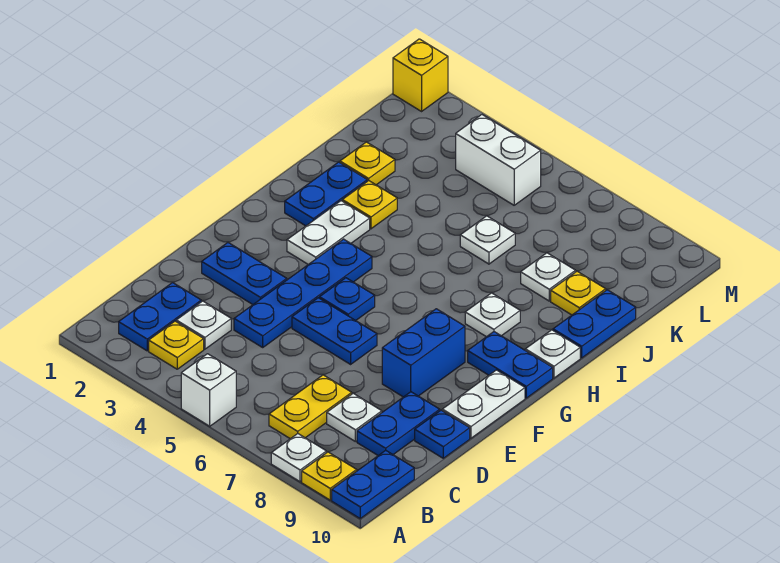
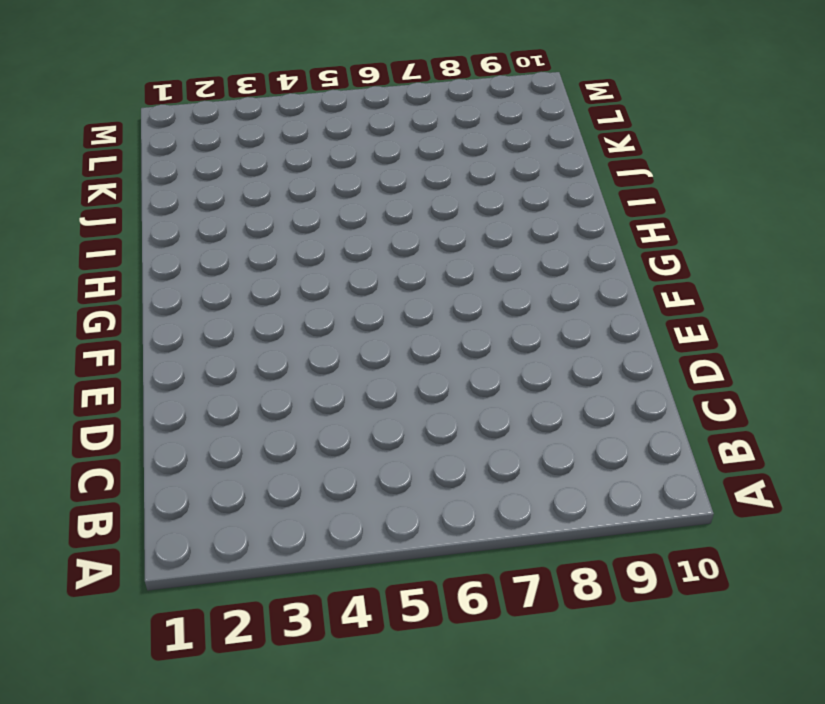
none -> white 1x1 brick [181,354,236,426]
none -> white 1x1 plate [271,434,326,482]
none -> yellow 1x1 plate [302,452,357,500]
none -> blue 1x2 plate [332,450,414,518]

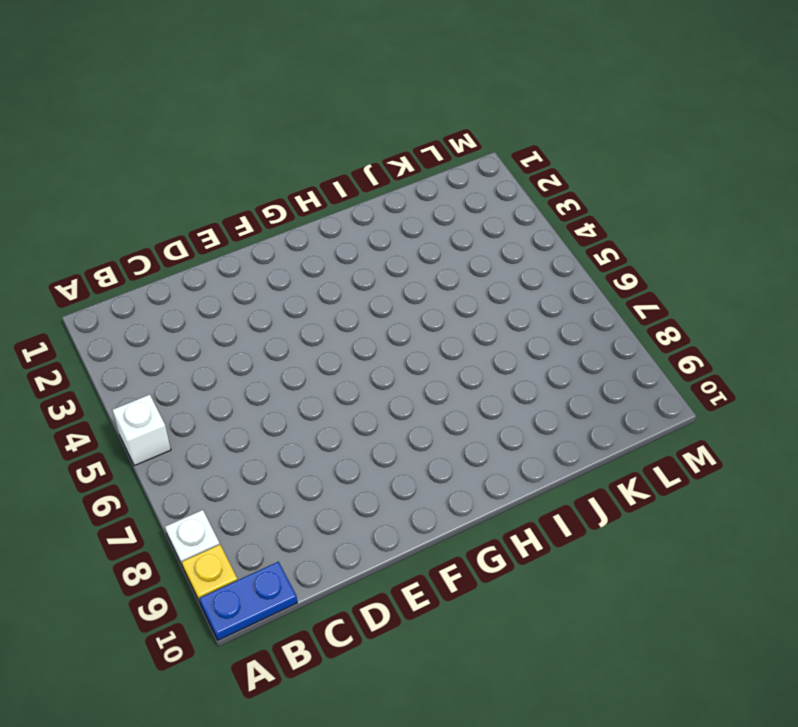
none -> blue 1x2 plate [119,283,201,351]
none -> yellow 1x1 plate [149,321,204,369]
none -> yellow 1x2 plate [269,375,352,439]
none -> white 1x1 plate [176,301,231,349]

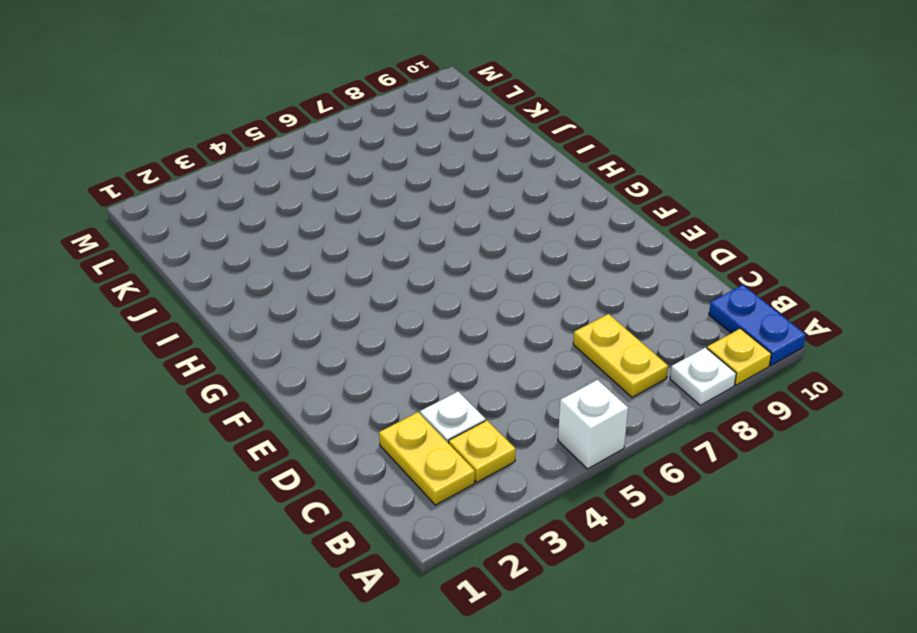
yellow 1x2 plate [379,412,475,505] -> blue 1x2 plate [119,283,201,351]
none -> white 1x1 plate [327,393,382,441]
none -> blue 1x2 plate [357,392,440,455]
none -> blue 1x4 plate [234,239,372,347]
none -> blue 1x1 plate [415,410,470,458]

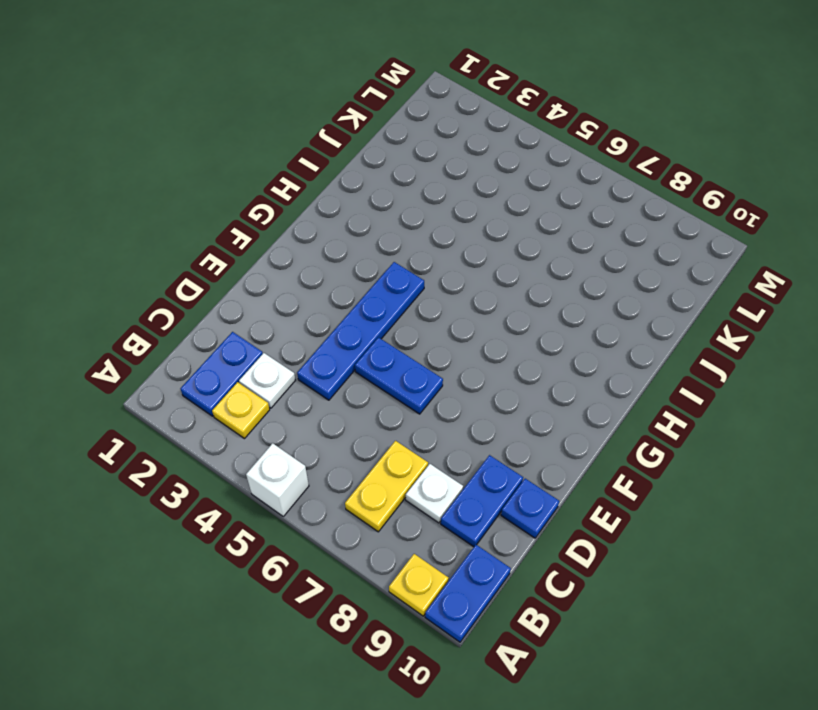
none -> white 1x1 plate [271,434,326,482]
none -> blue 1x2 plate [202,243,287,304]
none -> blue 1x2 brick [382,309,465,397]
none -> white 1x2 plate [442,370,525,438]

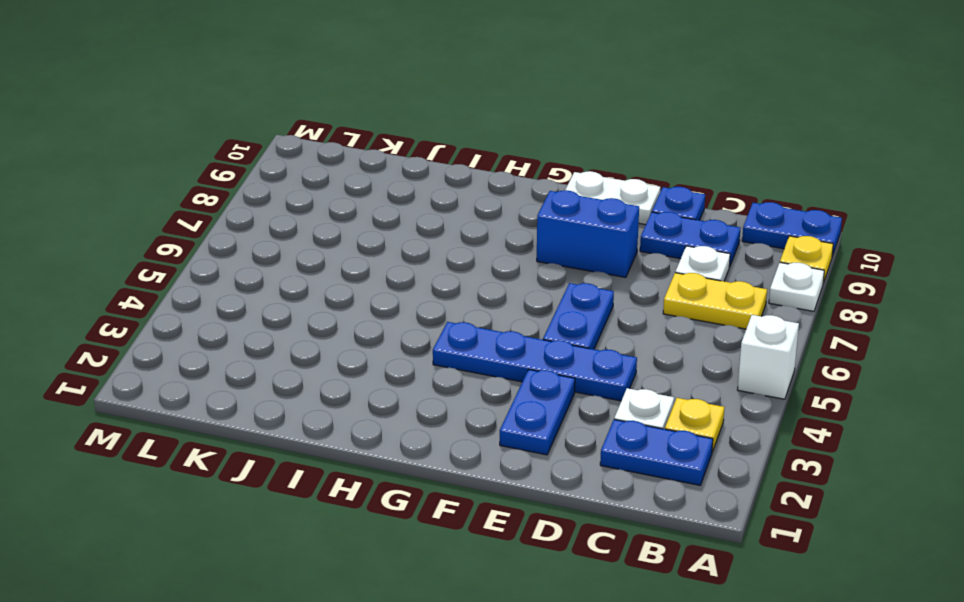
none -> blue 1x1 plate [320,278,375,321]
none -> white 1x2 plate [287,201,370,264]
none -> blue 1x2 plate [468,332,553,398]
none -> blue 1x2 plate [285,162,367,226]

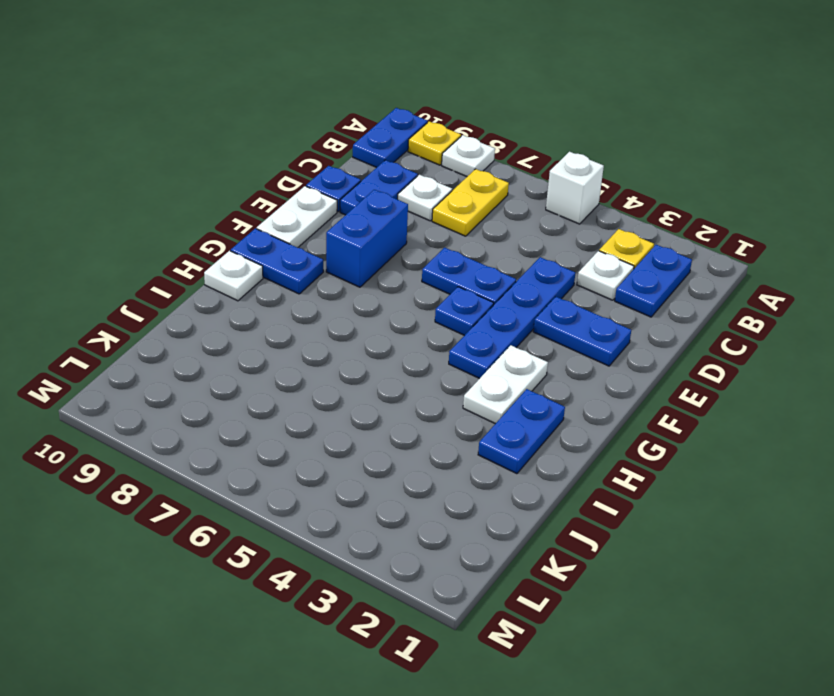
none -> white 1x1 plate [465,293,520,337]
none -> yellow 1x1 plate [342,181,397,229]
none -> blue 1x2 plate [553,290,636,358]
none -> yellow 1x1 plate [340,142,395,185]

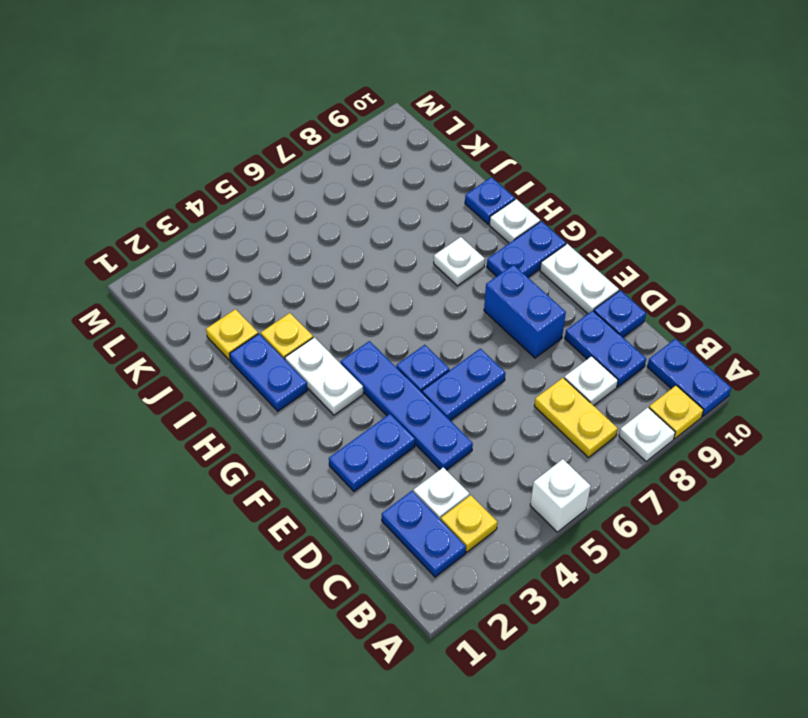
blue 1x1 plate [465,177,515,224] -> blue 1x2 plate [553,290,636,358]
none -> white 1x1 plate [460,216,515,264]
none -> white 1x1 plate [521,253,576,301]
none -> yellow 1x1 plate [551,271,606,315]
none -> white 1x2 brick [456,115,541,205]

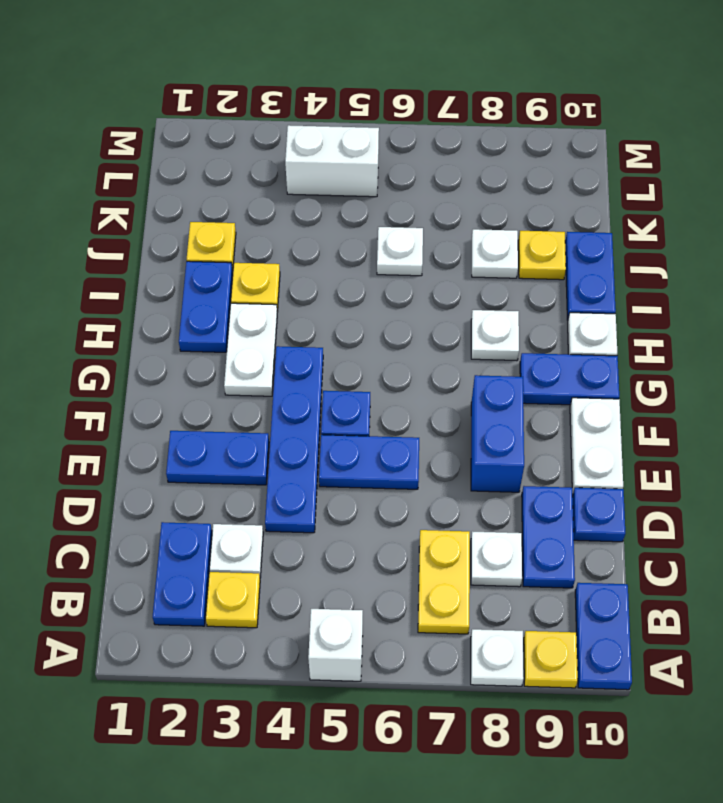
none -> yellow 1x1 brick [393,39,448,111]

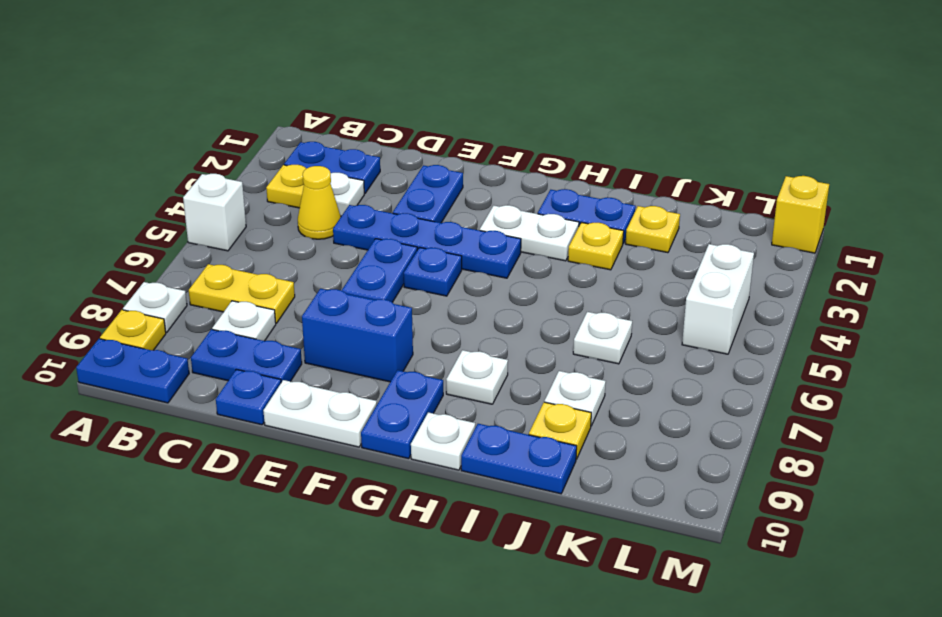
yellow 1x1 cone [298,166,341,239] -> none

